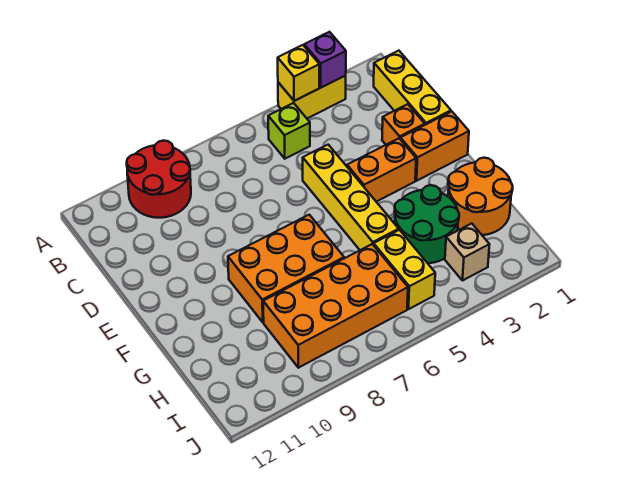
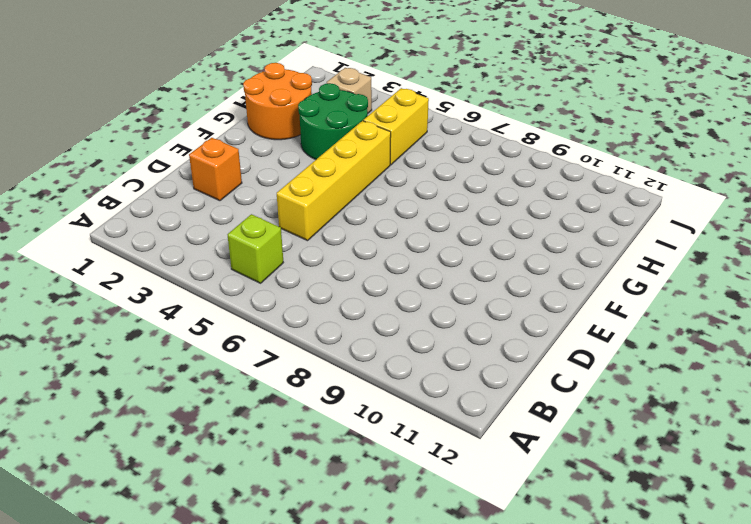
none -> yellow 1x2 brick [278,76,346,118]
none -> red 2x2 round brick [127,141,191,218]
none -> yellow 1x3 brick [374,51,451,125]

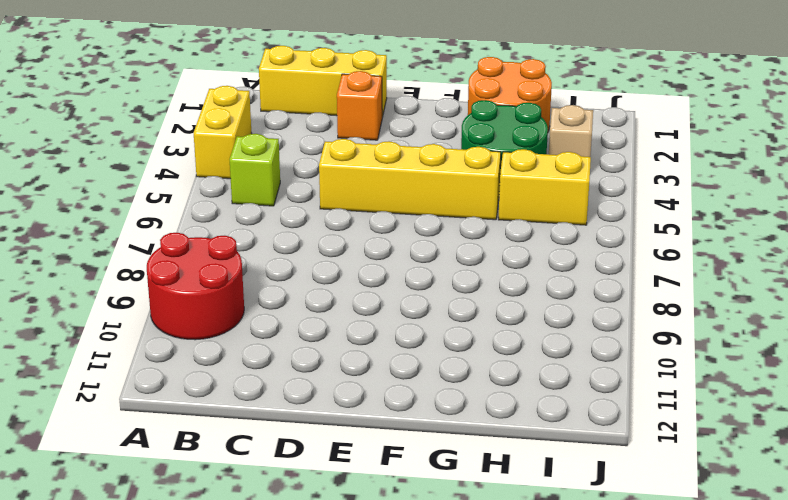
none -> orange 1x2 brick [400,111,469,181]
none -> orange 1x2 brick [347,138,416,202]
none -> orange 2x3 brick [228,215,344,322]

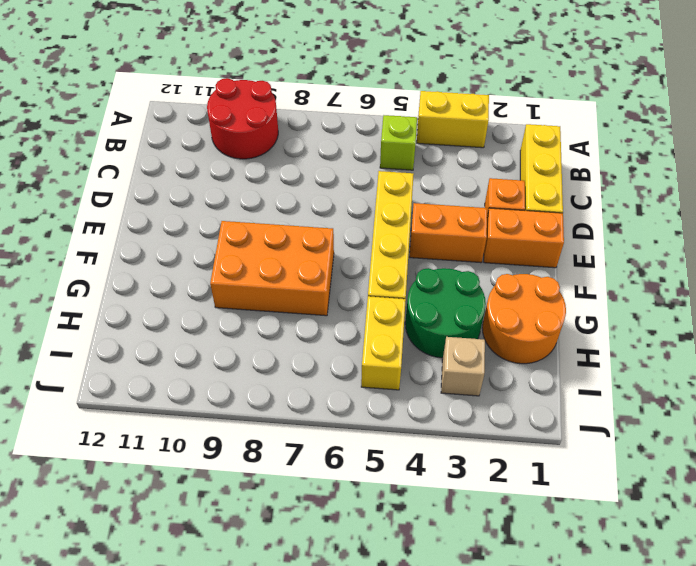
none -> orange 2x4 brick [263,244,408,368]
none -> purple 1x1 brick [304,32,346,87]
none -> yellow 1x1 brick [278,45,319,101]

